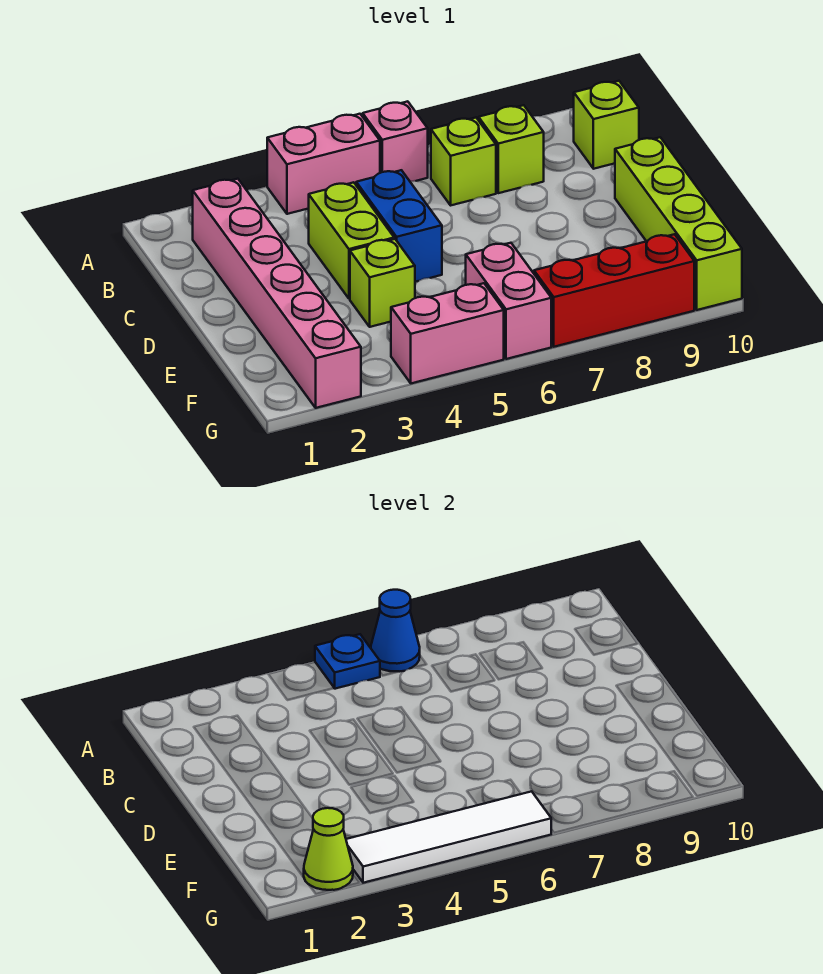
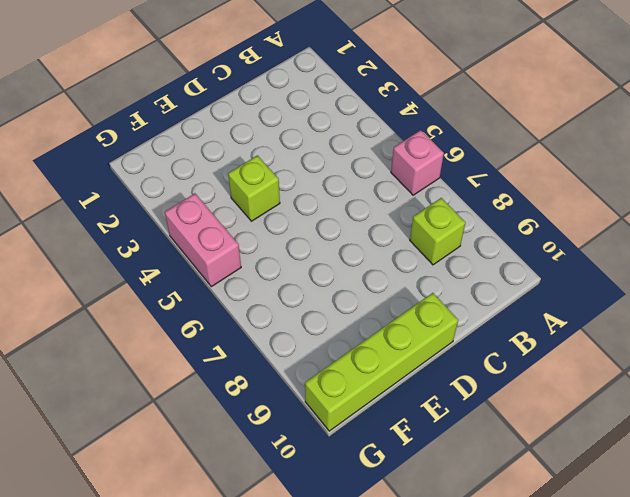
none -> pink 1x2 brick [267,114,380,214]
none -> pink 1x6 brick [193,179,361,408]
none -> lime 1x1 brick [431,118,496,205]

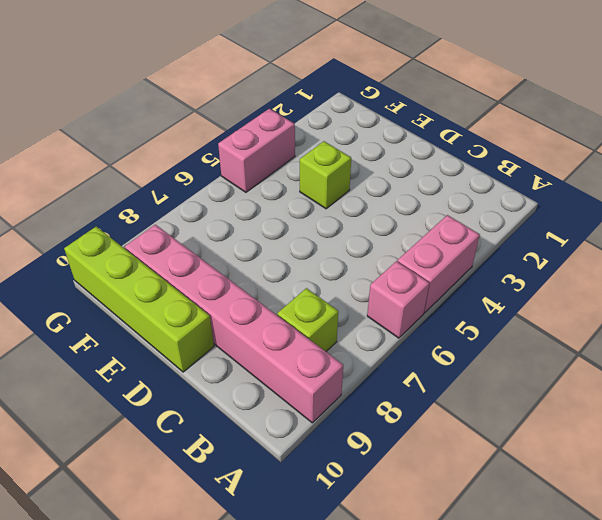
pink 1x6 brick [125,225,343,423] -> pink 1x6 brick moved to [193,179,361,408]
none -> lime 1x1 brick [431,118,496,205]
none -> lime 1x1 brick [574,81,639,169]
none -> lime 1x2 brick [309,182,394,299]

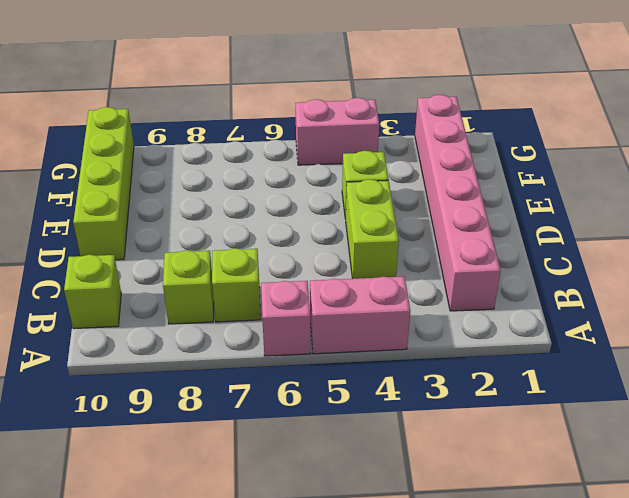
none -> blue 1x2 brick [356,170,442,282]
none -> pink 1x2 brick [466,243,551,359]
none -> red 1x3 brick [534,234,694,347]

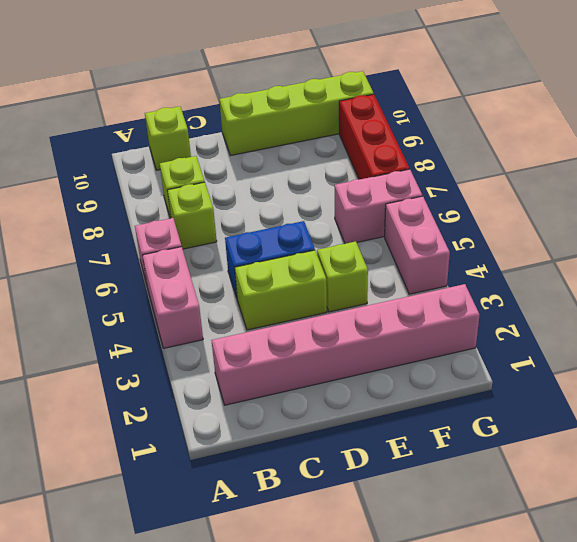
none -> blue 1x1 plate [315,634,380,689]
none -> blue 1x1 cone [371,590,420,672]
none -> lime 1x1 cone [304,808,353,890]

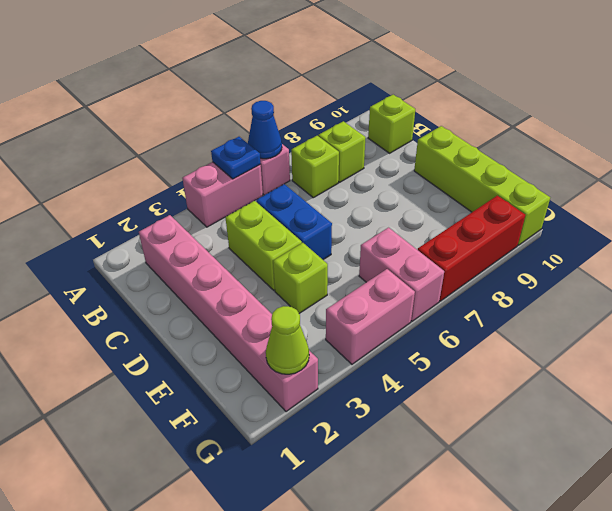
none -> white 1x4 tile [346,791,551,883]

